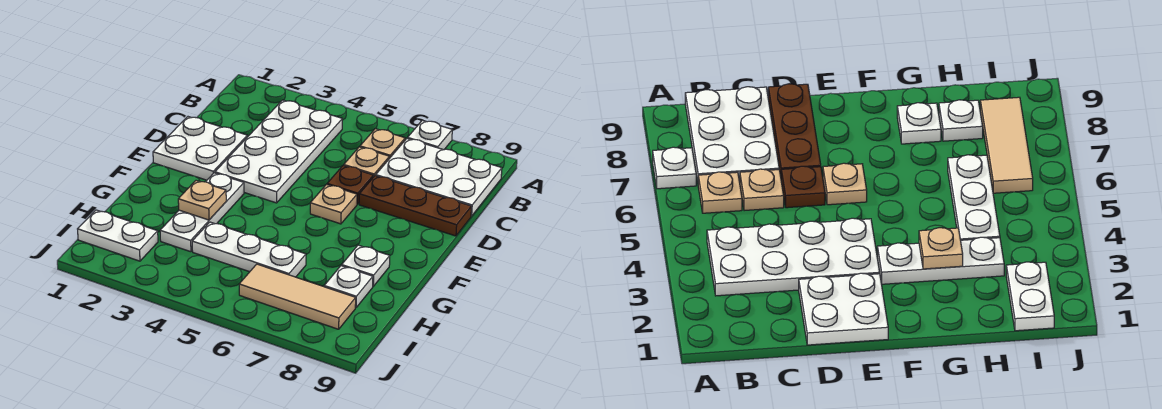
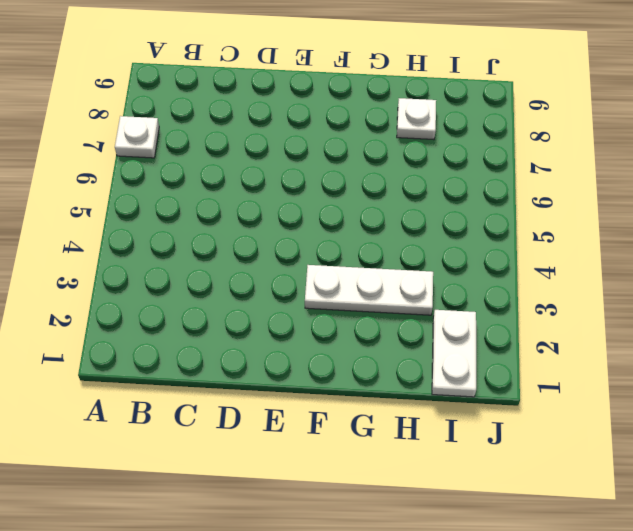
none -> white 2x4 plate [215,100,342,203]
none -> tan 1x1 plate [360,129,405,159]
none -> white 2x3 plate [376,138,502,216]

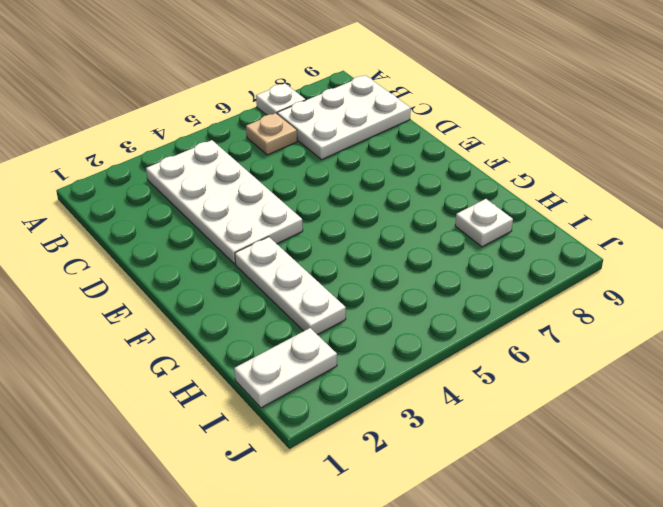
none -> tan 1x1 plate [344,147,389,177]
none -> white 2x2 plate [153,117,247,180]
none -> brown 1x1 plate [327,165,373,204]

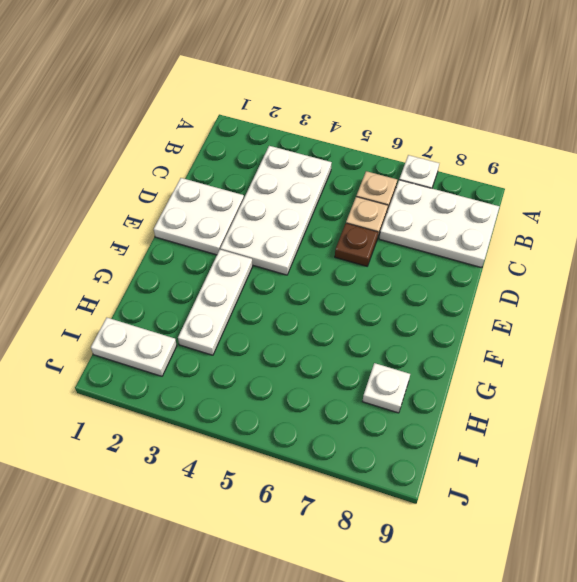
none -> brown 1x3 plate [359,176,471,236]
none -> tan 1x1 plate [310,184,357,224]
none -> white 1x1 plate [342,245,390,286]

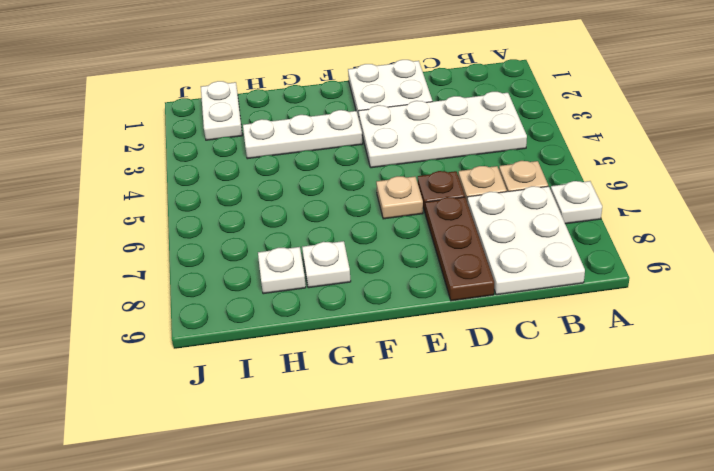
none -> white 1x3 plate [192,222,306,277]
none -> tan 1x3 tile [239,264,356,329]
none -> tan 1x1 plate [178,180,226,220]

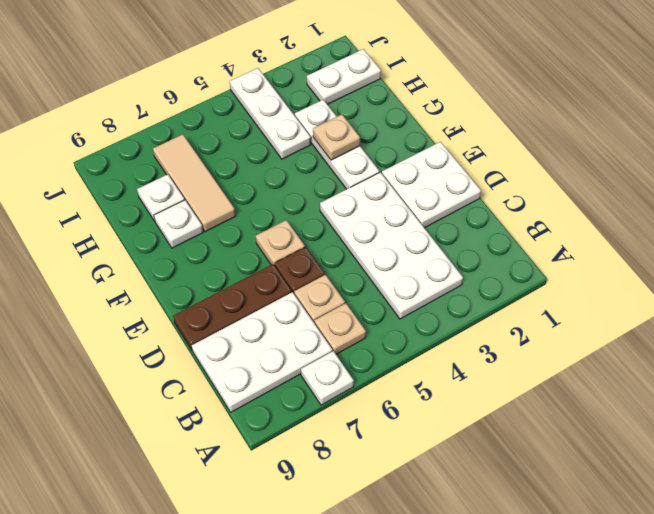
tan 1x3 tile [153,134,235,232] -> tan 1x3 tile turned to [239,264,356,329]
white 1x3 plate [230,68,311,159] -> white 1x3 plate turned to [192,222,306,277]

